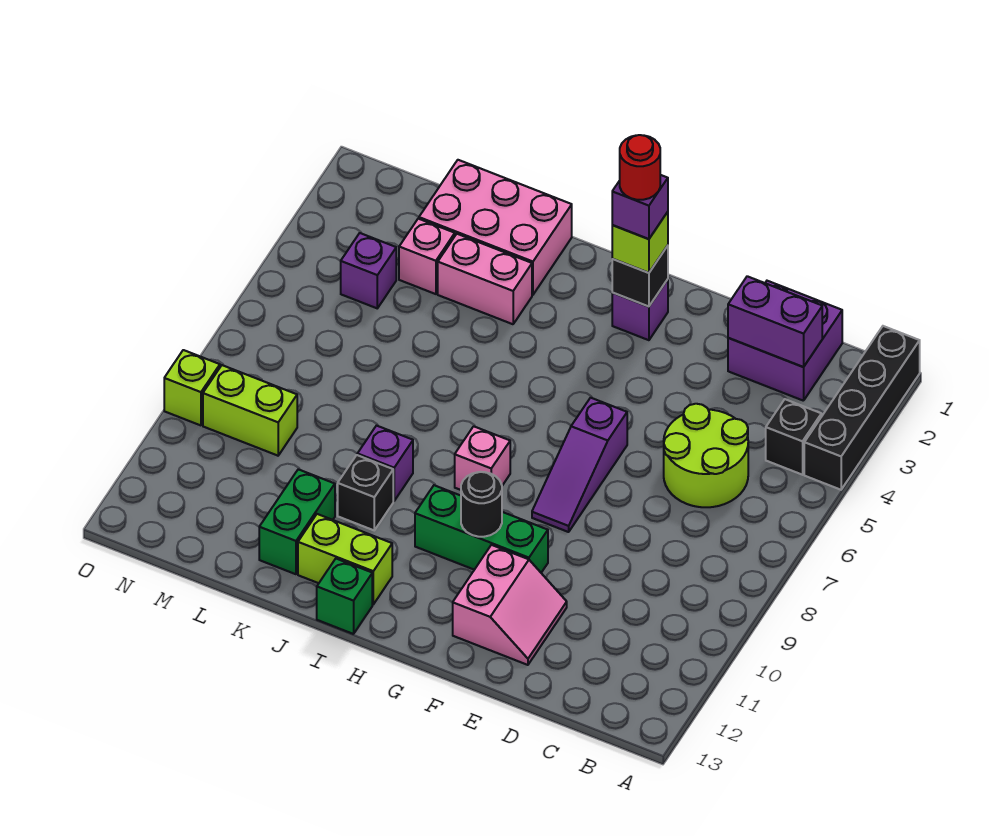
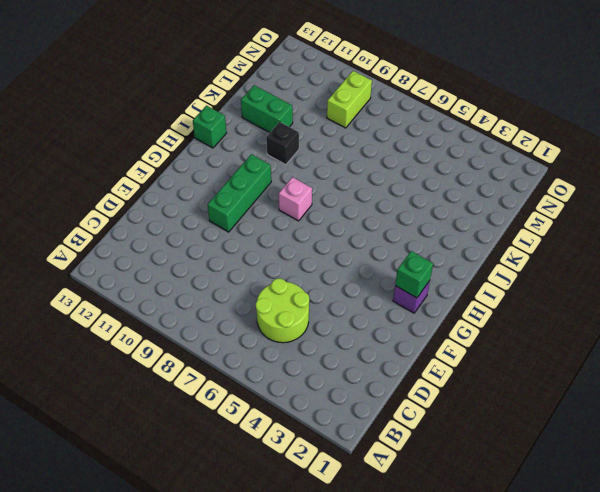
green 1x1 brick [395,251,433,298] -> black 1x1 brick [612,246,668,307]
none -> black 1x4 brick [804,326,920,490]
none -> black 1x1 brick [766,399,821,475]
none -> purple 2x2 brick [728,281,842,401]

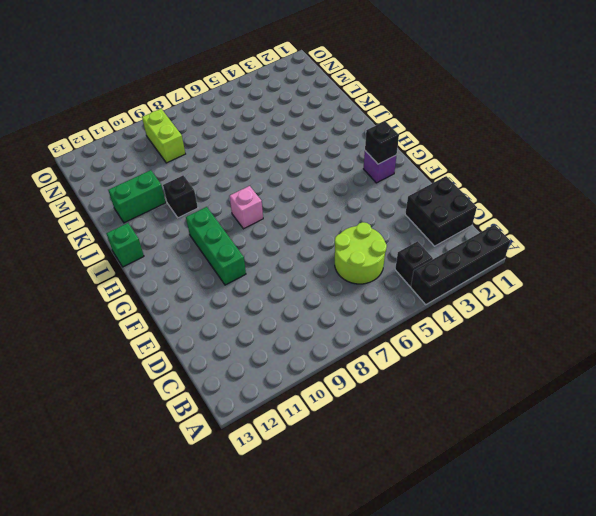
black 2x2 brick [405,176,477,246] -> purple 2x2 brick [728,281,842,401]
none -> pink 2x2 slope [453,545,567,665]
none -> purple 1x3 slope [532,398,627,532]
none -> lime 1x2 brick [298,514,392,604]

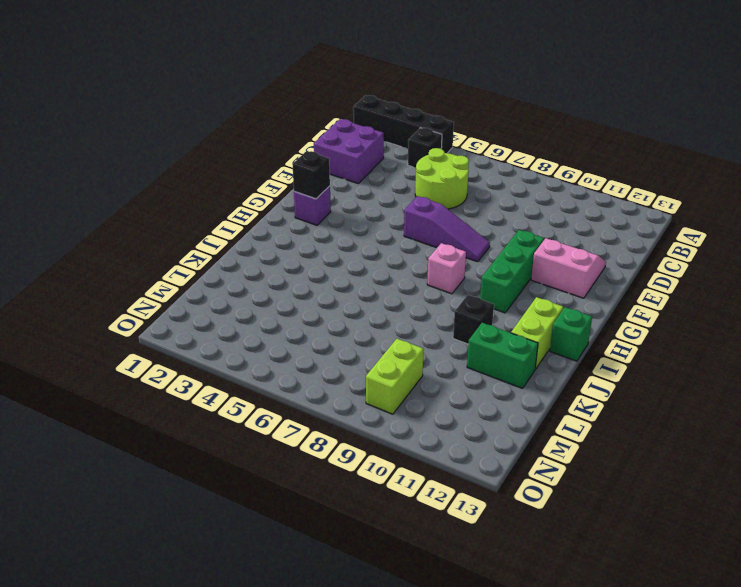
none -> pink 2x3 brick [419,160,572,295]
none -> pink 1x2 brick [438,234,532,324]
none -> purple 1x1 brick [357,426,413,501]

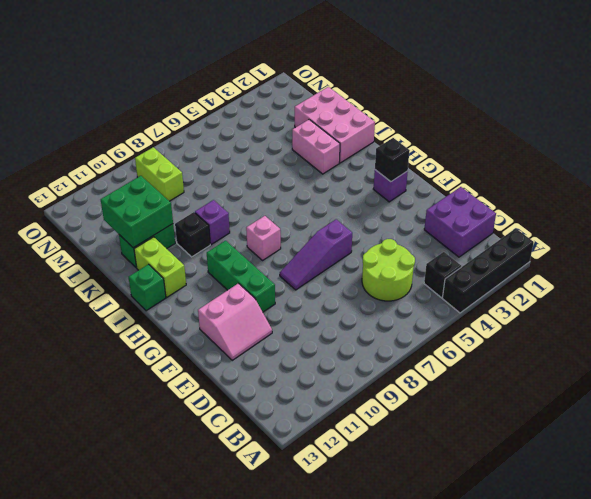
green 2x2 brick [101,176,173,248] -> none
none -> pink 1x1 brick [399,219,455,294]
none -> purple 1x1 brick [341,233,396,308]
none -> lime 1x1 brick [164,350,220,425]

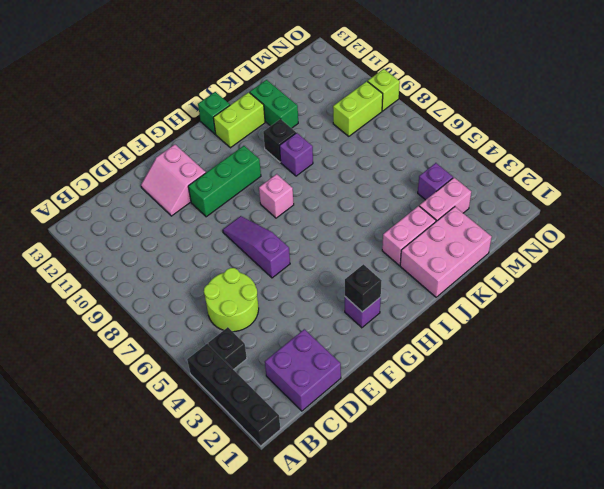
pink 1x2 brick [419,178,471,221] -> pink 1x1 brick [399,219,455,294]
none -> purple 1x2 brick [728,276,822,367]
none -> black 1x1 round brick [461,472,502,537]
none -> lime 1x1 brick [612,212,668,273]

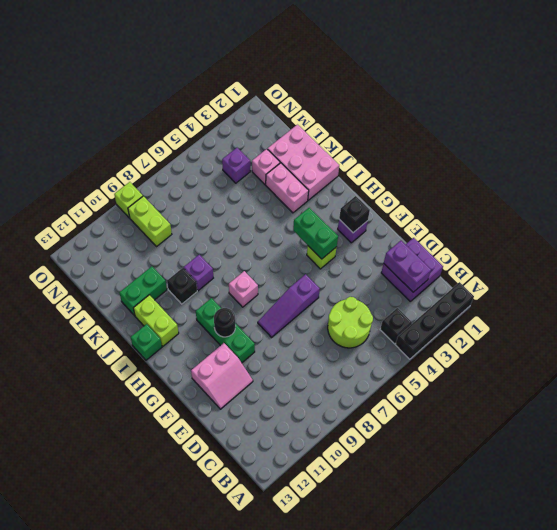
lime 1x1 brick [307,246,337,269] -> lime 1x1 brick moved to [612,212,668,273]
green 1x2 brick [293,208,338,259] -> none
none -> purple 1x1 brick [612,175,668,239]
none -> red 1x1 round brick [620,135,660,200]

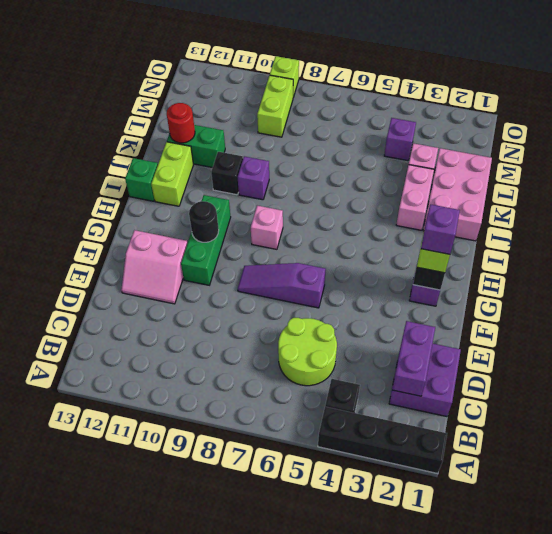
red 1x1 round brick [167,103,195,143] -> red 1x1 round brick moved to [620,135,660,200]

